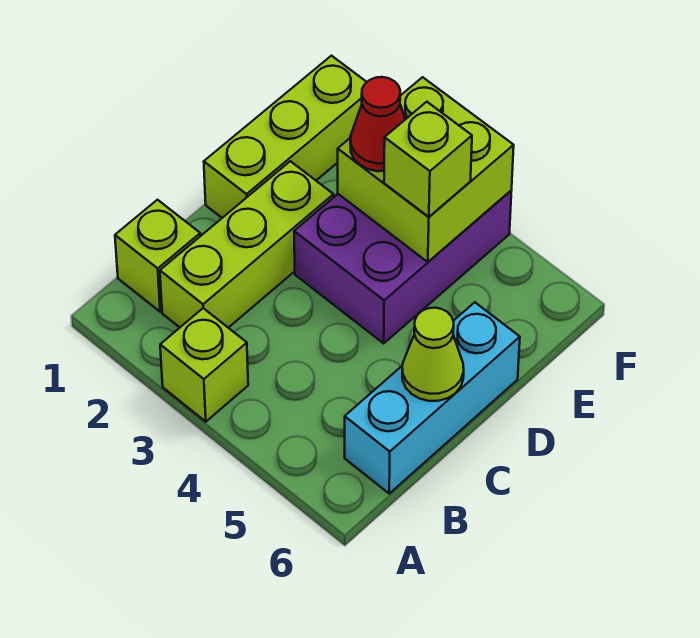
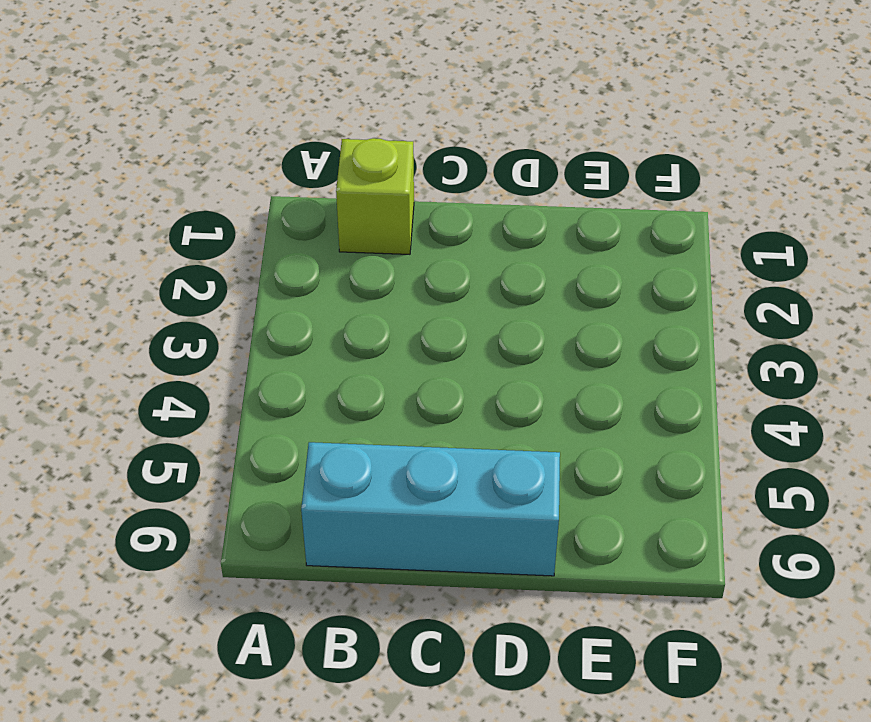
none -> lime 1x1 brick [160,308,248,422]
none -> lime 1x3 brick [160,161,334,328]

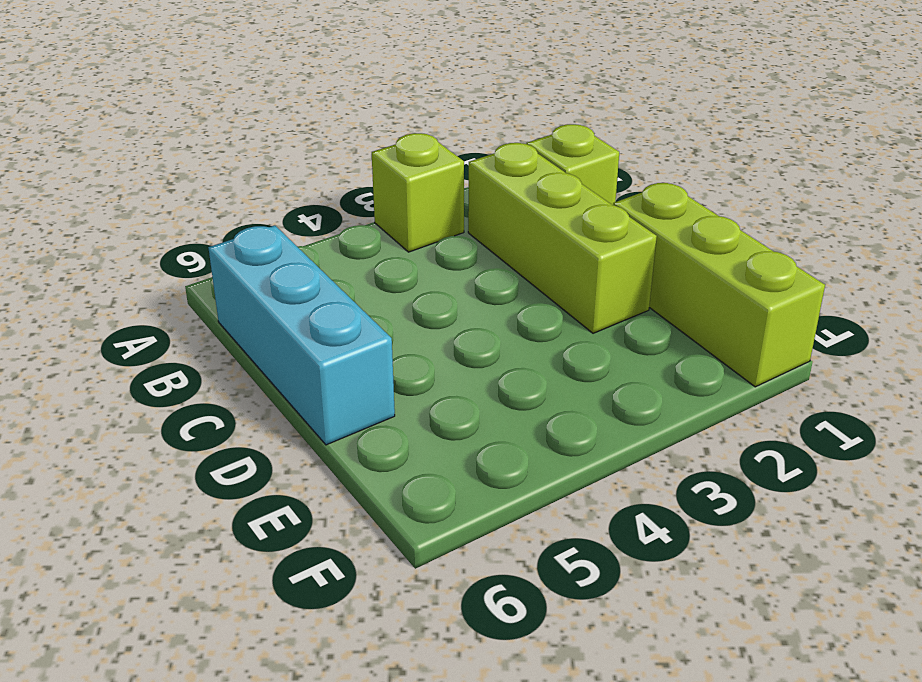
none -> purple 2x3 brick [294,191,511,343]
none -> lime 1x1 cone [402,308,464,401]

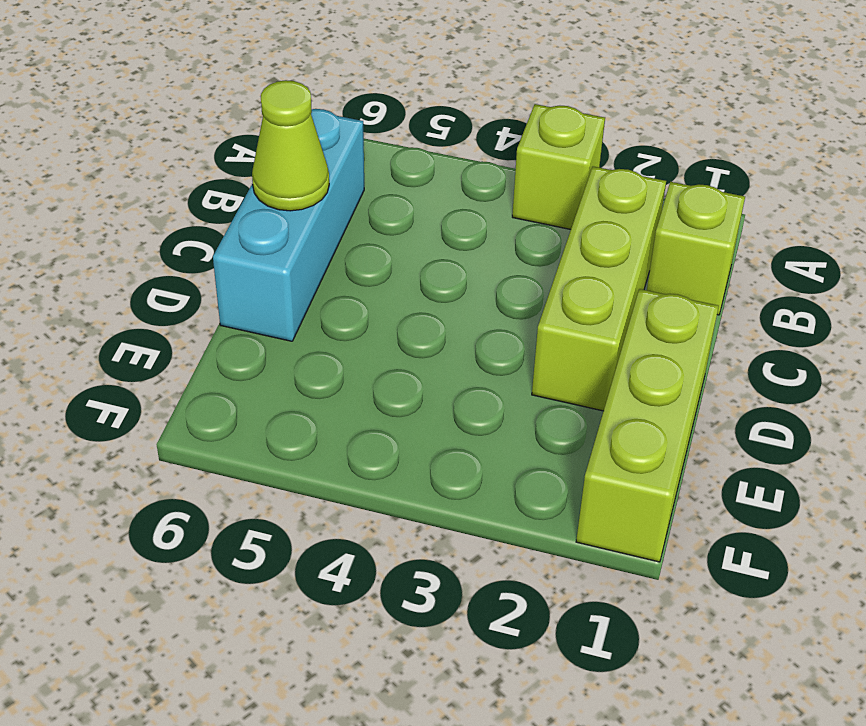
none -> purple 2x3 brick [294,191,511,343]
none -> lime 2x2 brick [338,77,514,262]

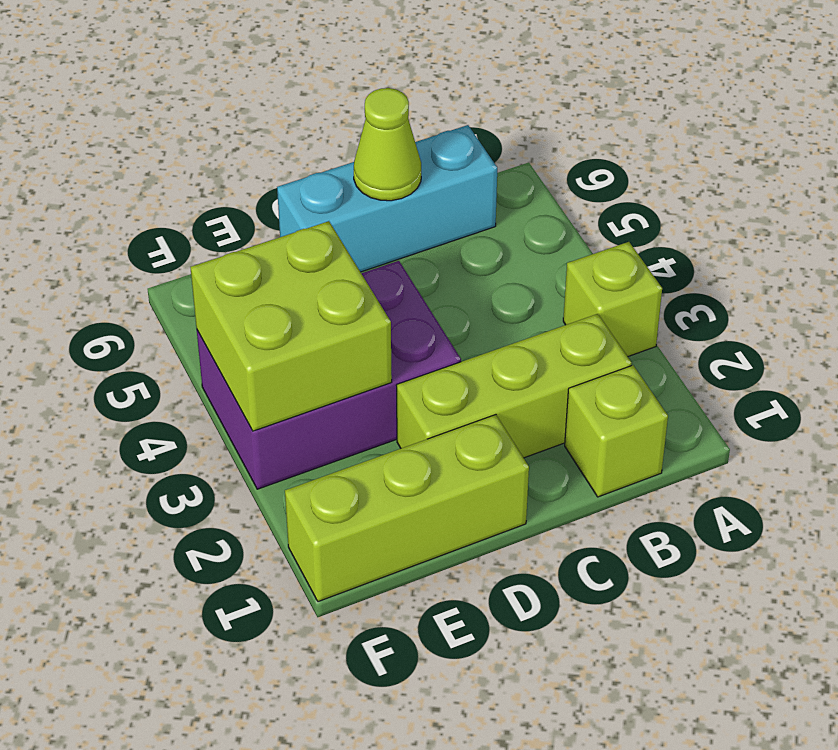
none -> red 1x1 cone [350,77,405,171]
none -> lime 1x1 brick [384,102,472,217]

